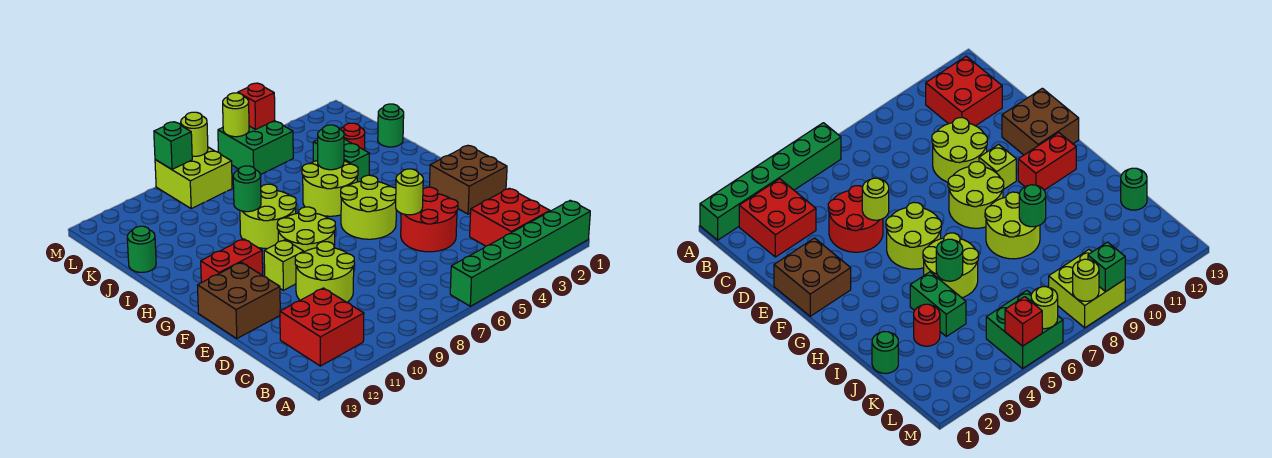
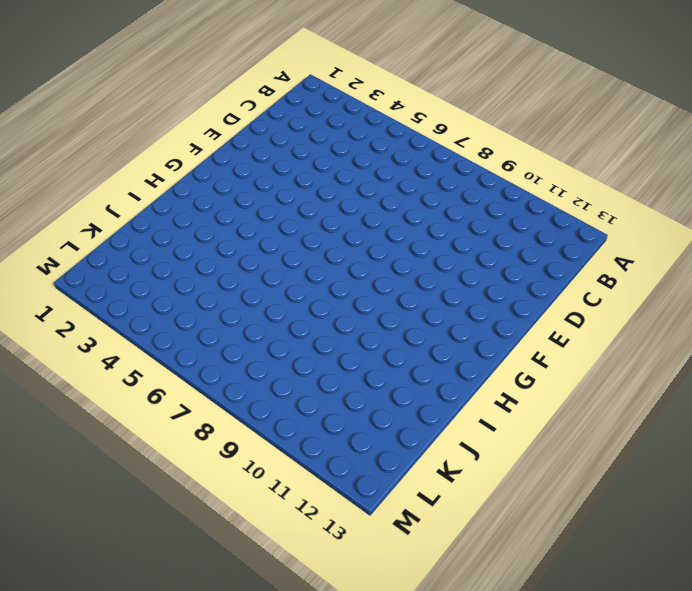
none -> green 1x6 brick [450,200,590,306]
none -> red 2x2 brick [470,188,550,246]
none -> red 2x2 brick [280,288,364,366]

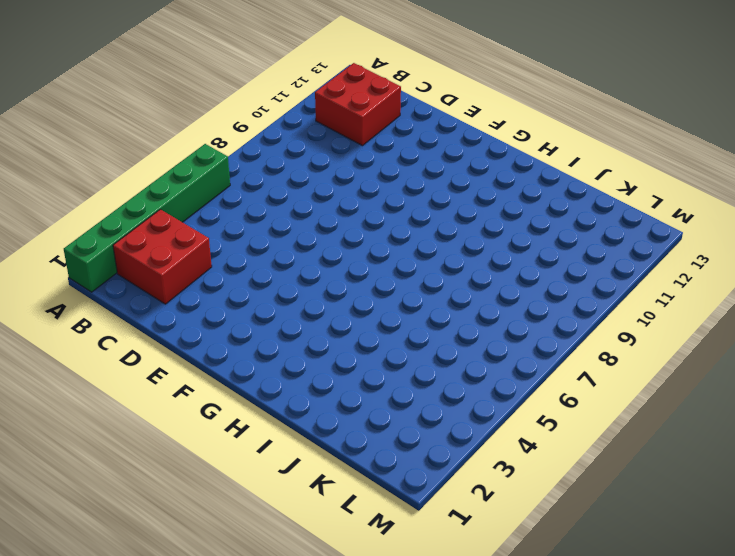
none -> red 2x2 round brick [401,187,458,252]
none -> lime 2x2 round brick [295,242,354,302]
none -> brown 2x2 brick [429,146,507,214]

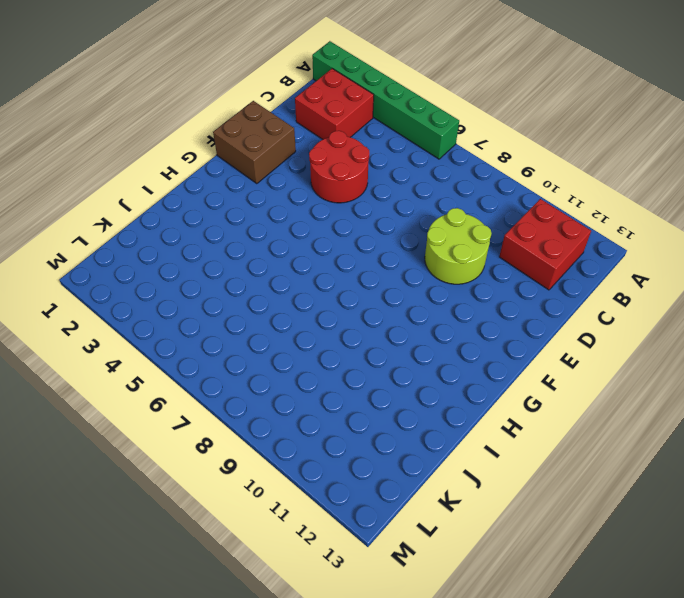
none -> brown 2x2 brick [198,262,280,338]
none -> lime 2x2 round brick [341,175,396,239]
none -> lime 2x2 round brick [277,207,335,252]

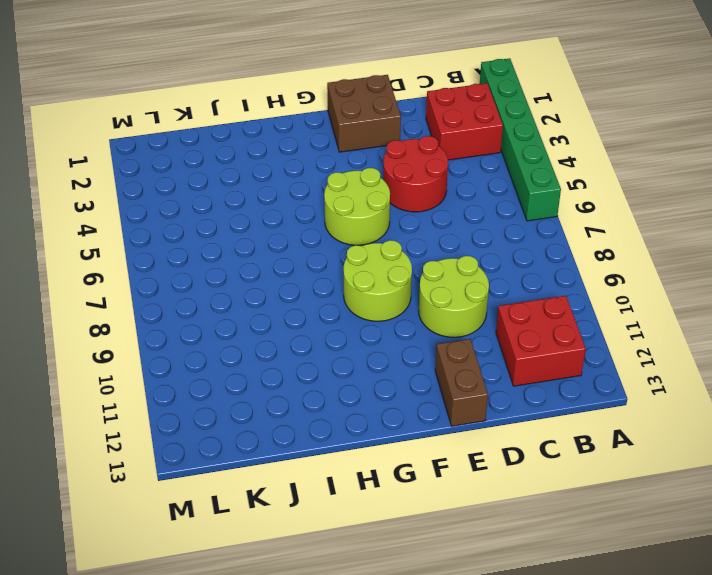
brown 1x2 brick [435,339,488,426] -> brown 2x2 brick [198,262,280,338]
none -> lime 1x1 brick [264,240,304,290]
none -> red 1x2 brick [201,239,263,283]
none -> lime 2x2 round brick [302,161,358,216]

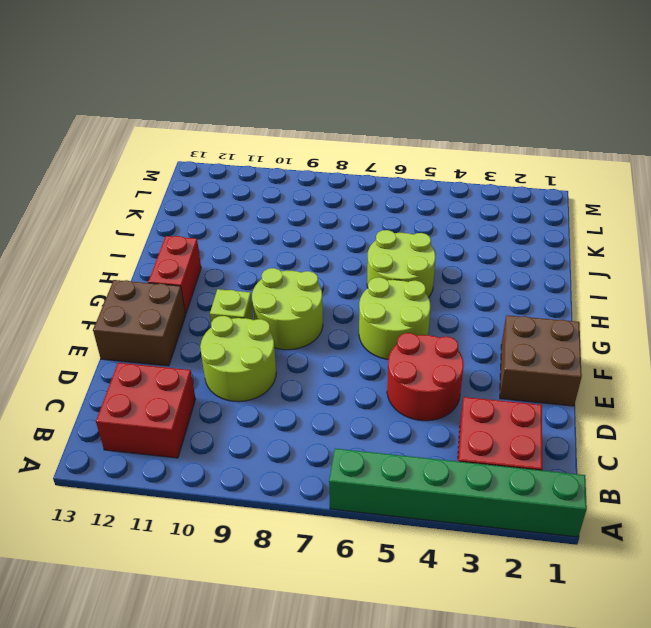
red 1x2 brick [148,236,201,314] -> red 1x2 brick turned to [201,239,263,283]
none -> lime 2x2 round brick [240,184,296,249]
none -> green 1x2 brick [313,139,370,182]
none -> green 1x1 round brick [378,104,404,147]

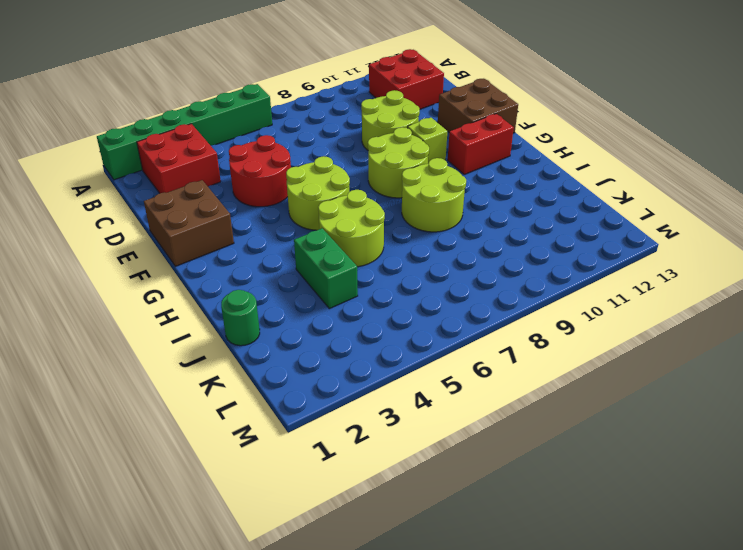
none -> red 1x1 round brick [340,123,365,150]
none -> green 1x1 round brick [127,226,156,272]
none -> green 2x2 brick [218,121,293,175]

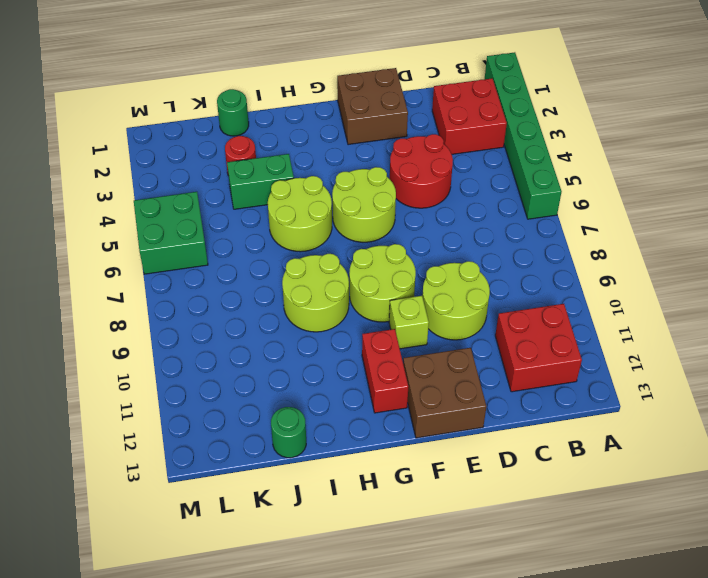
none -> lime 2x2 brick [155,147,232,209]
none -> lime 1x1 round brick [396,169,423,215]
none -> green 1x1 round brick [318,125,344,170]

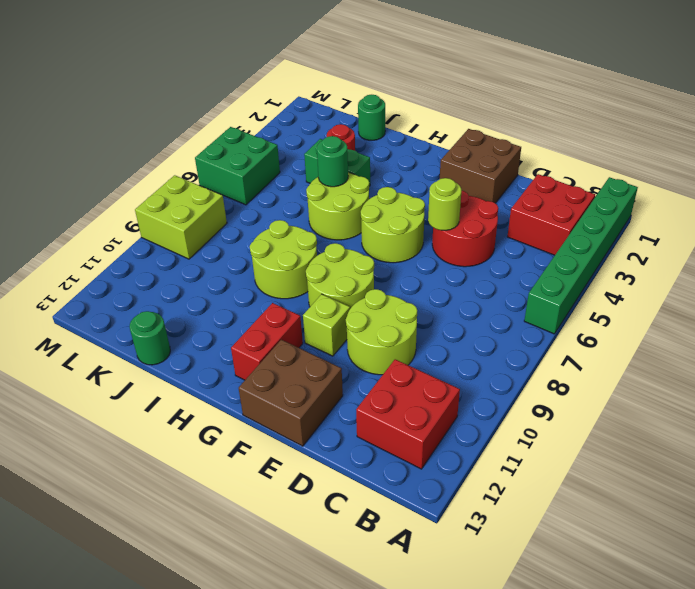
none -> green 1x1 round brick [233,166,261,212]
none -> red 1x1 brick [238,83,275,130]
none -> lime 1x1 round brick [223,93,249,137]

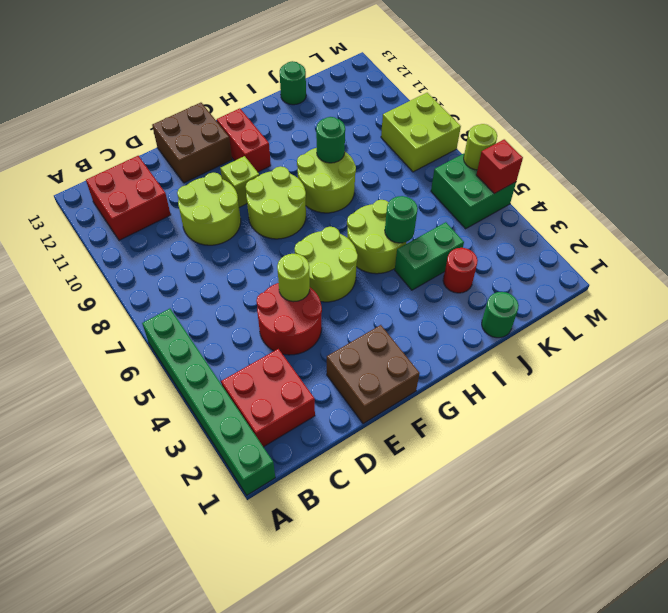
none -> lime 1x1 round brick [181,112,208,156]
none -> green 1x1 brick [154,122,192,169]

